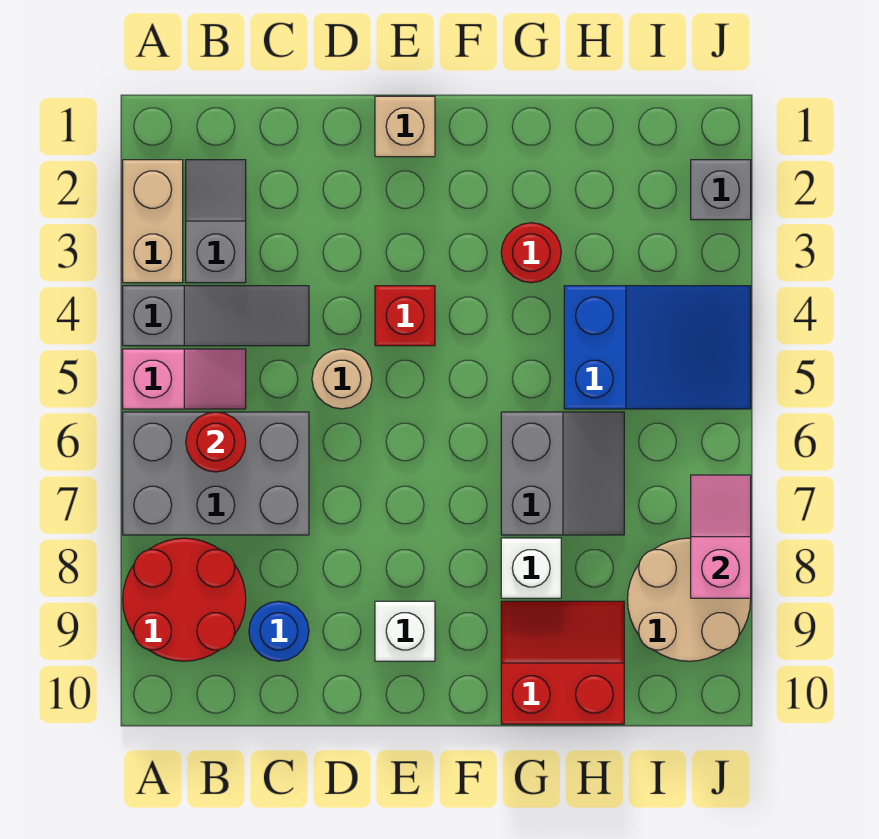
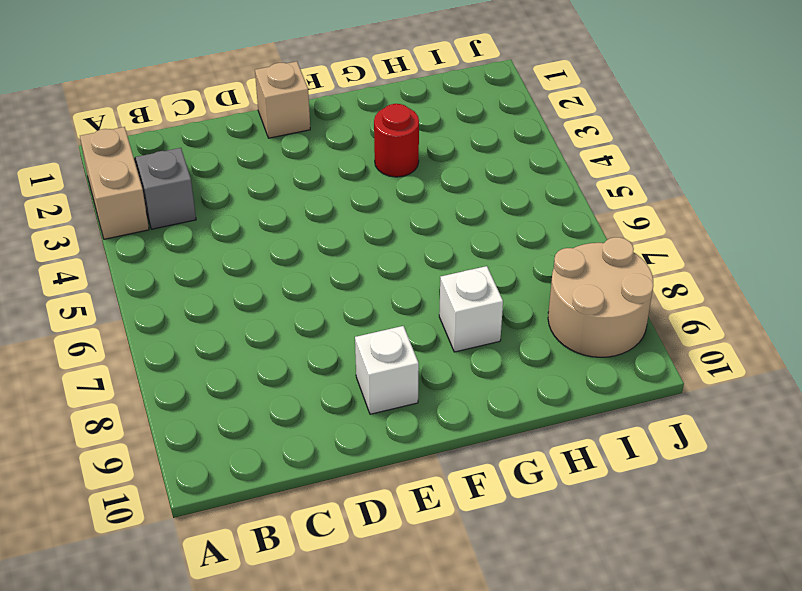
none -> grey 1x3 slope [123,286,309,346]
none -> pink 1x2 slope [123,349,246,409]
none -> grey 2x3 brick [123,412,309,535]

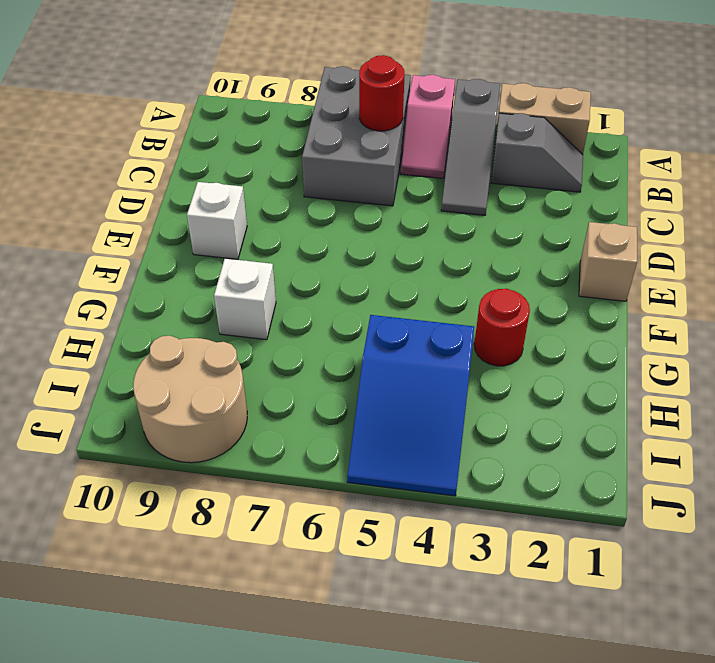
none -> red 2x2 round brick [123,538,246,661]
none -> blue 1x1 round brick [249,601,309,661]
none -> tan 1x1 round brick [312,349,372,409]

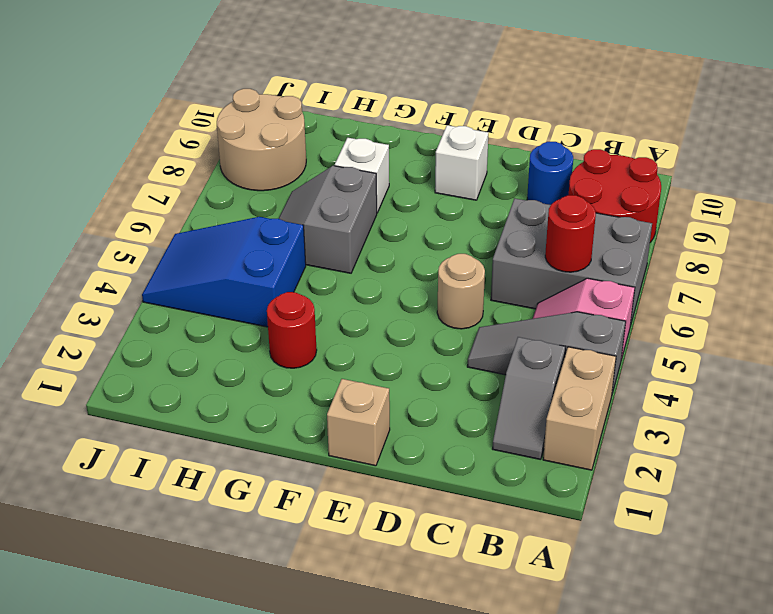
none -> red 1x1 brick [375,286,435,346]
none -> red 2x2 slope [501,601,624,724]
none -> grey 1x1 brick [691,160,751,220]

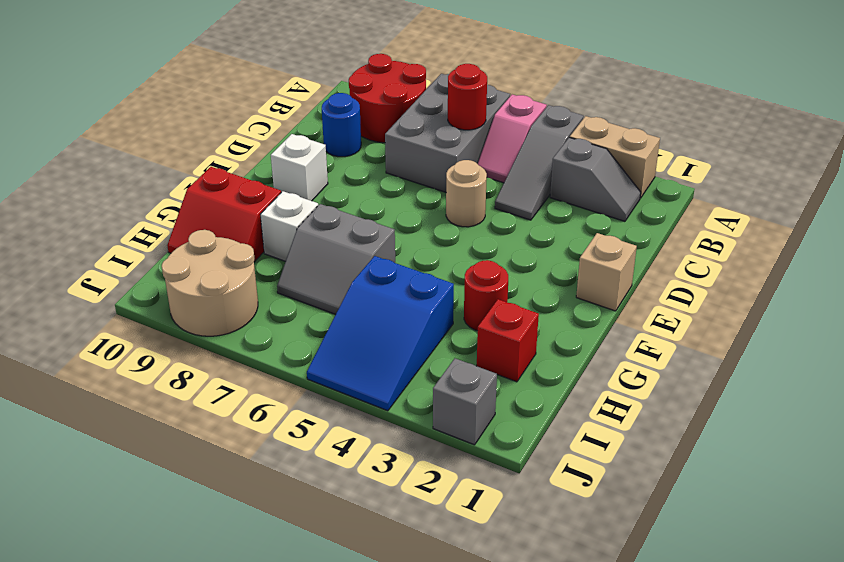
red 2x2 slope [167,167,281,262] -> red 2x2 slope turned to [501,601,624,724]
red 1x1 brick [477,299,539,382] -> red 1x1 brick moved to [375,286,435,346]
none -> pink 1x2 slope [691,475,751,598]

